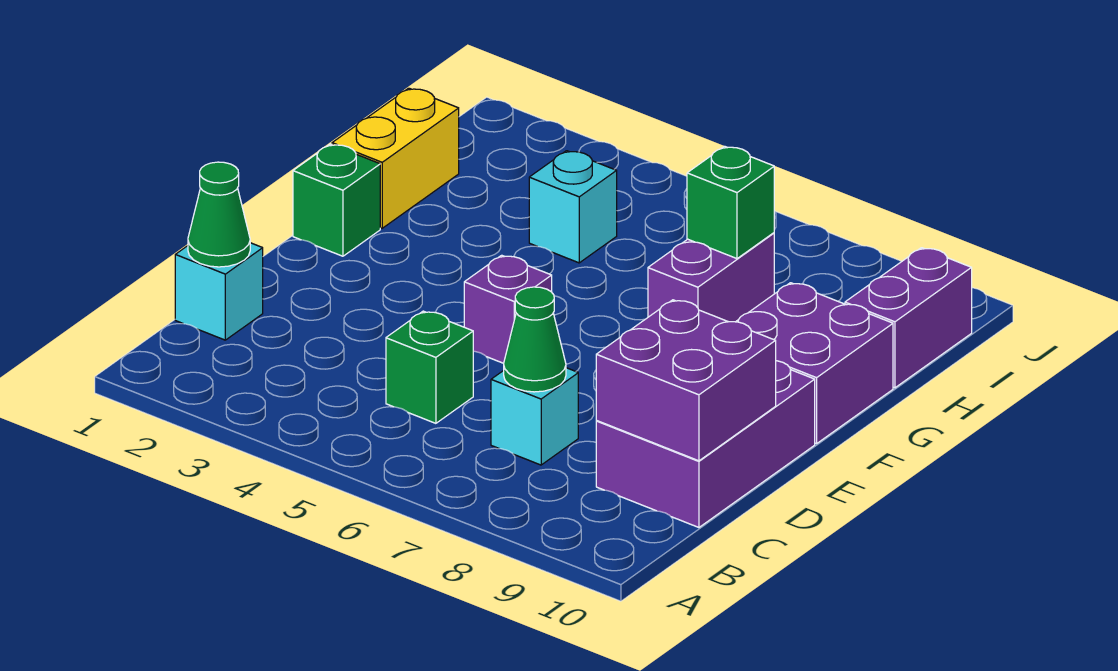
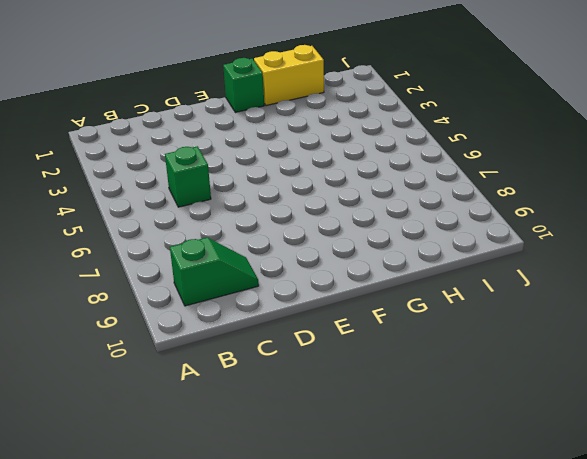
green 1x2 slope [170,237,259,306] -> purple 2x3 brick [596,361,815,527]
none -> cyan 1x1 brick [175,243,263,340]
none -> cyan 1x1 brick [491,368,578,465]
none -> purple 1x1 brick [464,255,552,363]

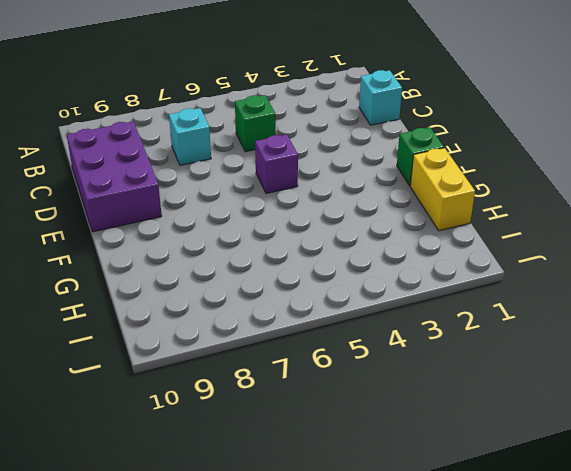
none -> purple 2x2 brick [736,283,893,444]
none -> purple 1x2 brick [648,233,774,322]
none -> cyan 1x1 brick [529,151,617,263]

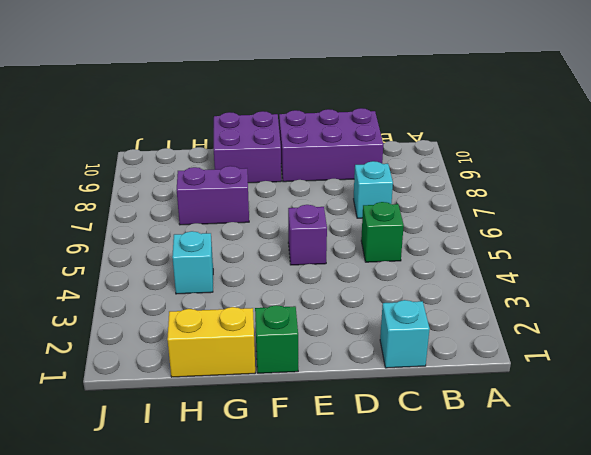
none -> purple 1x2 brick [845,248,972,388]
none -> green 1x1 cone [188,162,250,267]
none -> green 1x1 cone [504,287,566,392]

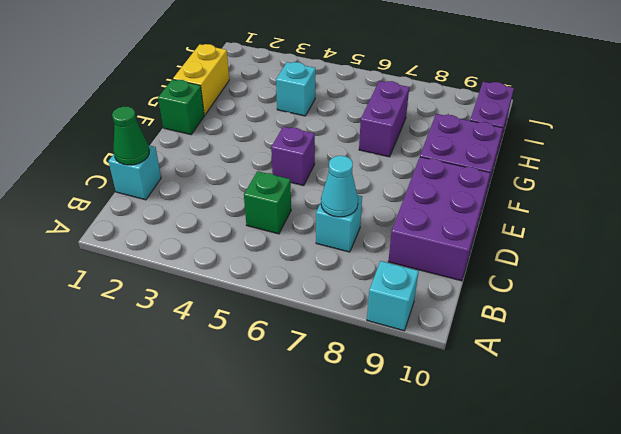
cyan 1x1 brick [367,261,419,331] -> none
cyan 1x1 cone [321,156,358,217] -> green 1x1 cone [504,287,566,392]
none -> purple 2x2 brick [596,300,776,461]
none -> green 1x1 brick [687,146,774,259]

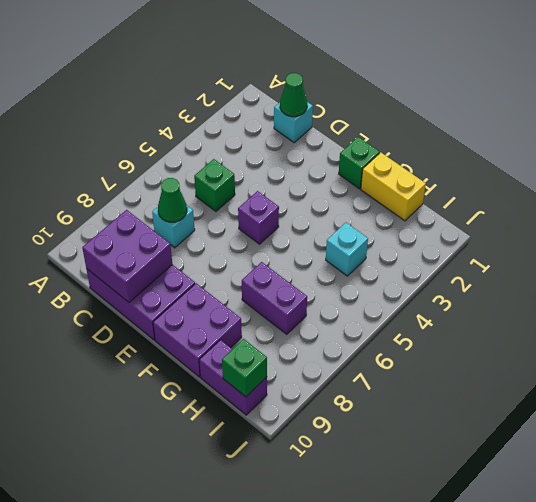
green 1x1 brick [222,339,267,397] -> green 1x1 brick moved to [687,146,774,259]

